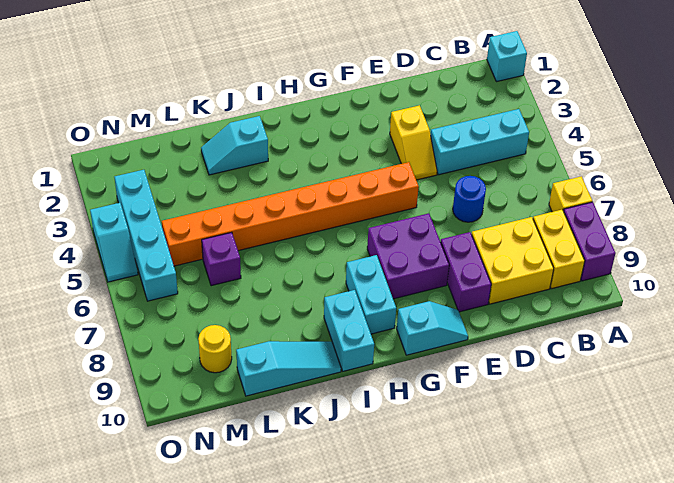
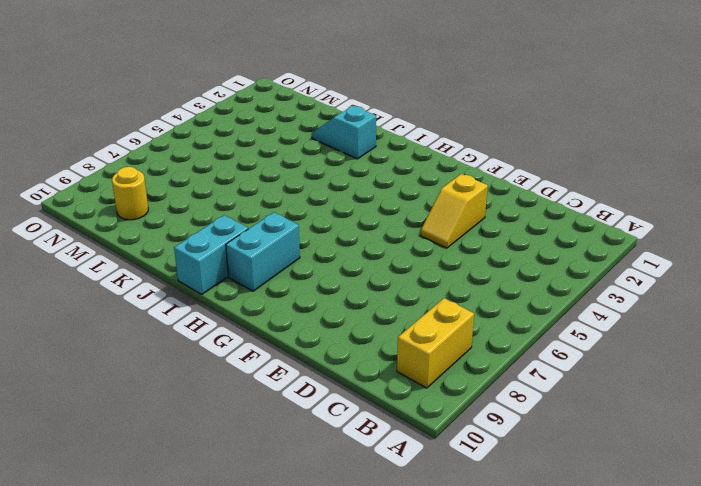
none -> cyan 1x1 brick [487,31,527,82]
none -> yellow 1x1 brick [549,176,592,212]
none -> purple 1x2 brick [564,202,615,281]

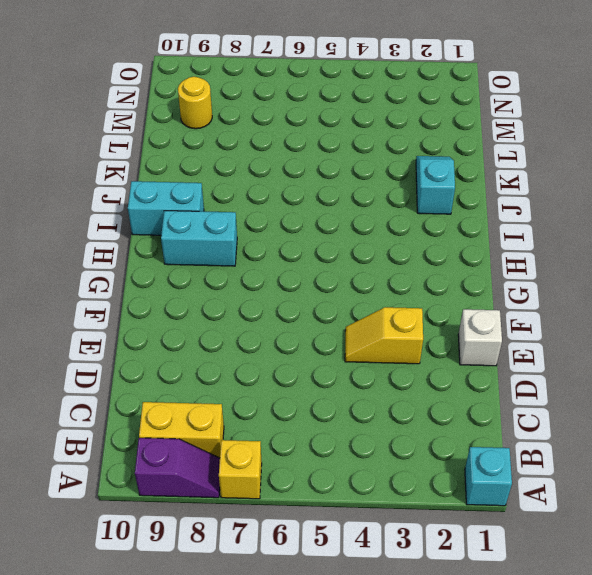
purple 1x2 slope [135,438,220,498] -> purple 1x2 brick [564,202,615,281]
white 1x1 brick [458,309,502,366] -> none
none -> cyan 1x3 brick [431,109,529,175]
none -> yellow 2x2 brick [472,217,554,304]
none -> blue 1x1 round brick [453,176,486,222]

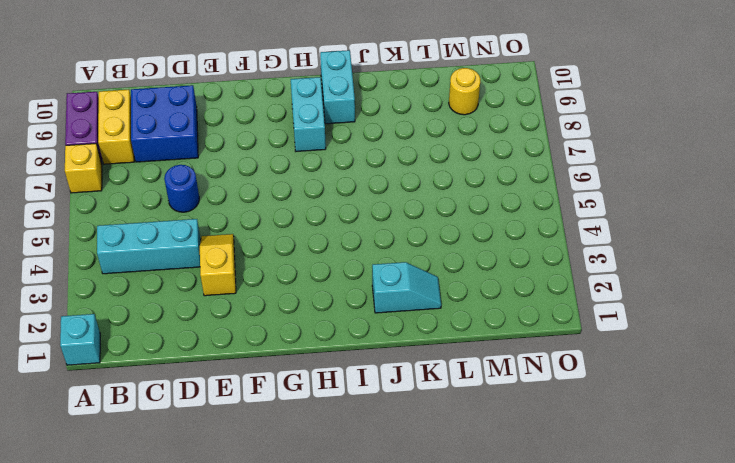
blue 2x2 brick [131,85,198,162] -> yellow 2x2 brick [472,217,554,304]
none -> purple 1x2 brick [441,232,491,312]
none -> orange 1x8 brick [162,162,419,266]
none -> purple 2x2 brick [367,213,449,299]

